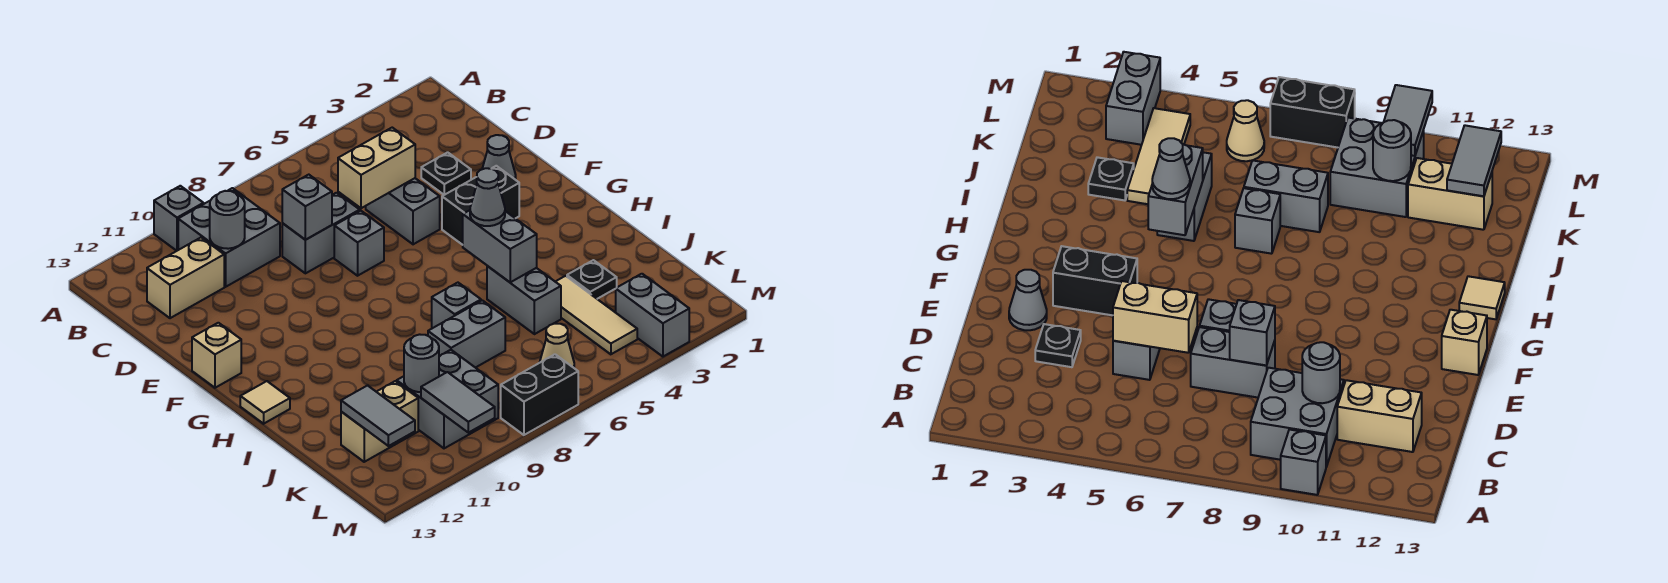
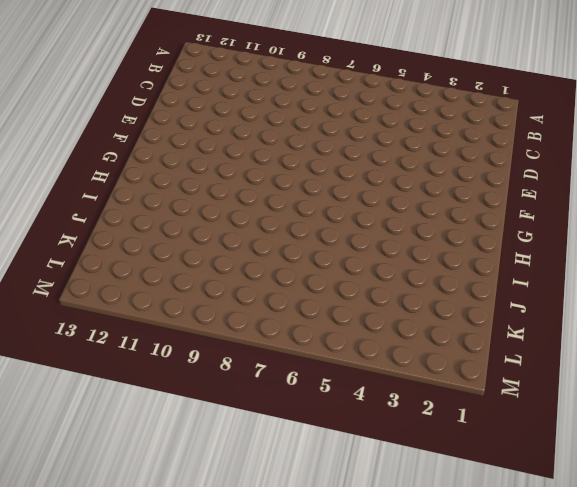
none -> grey 1x1 brick [154,186,203,251]
none -> grey 2x2 brick [178,188,280,287]
none -> tan 1x2 brick [147,238,224,318]

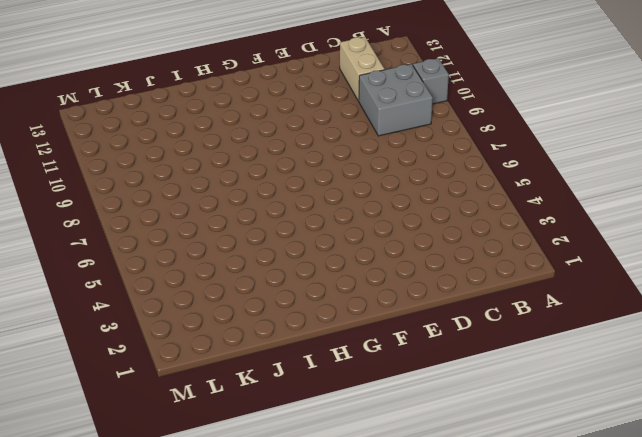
none -> black 1x1 plate [421,152,471,195]
none -> grey 1x2 brick [366,178,440,244]
none -> grey 1x2 brick [282,193,360,273]

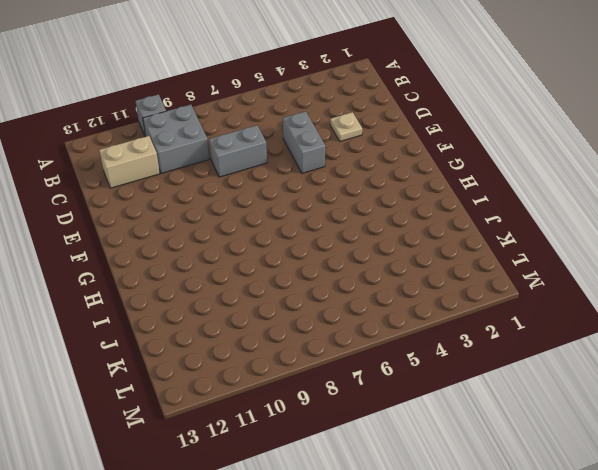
tan 1x1 plate [330,112,362,141] -> black 1x1 plate [421,152,471,195]
none -> grey 1x1 cone [482,135,516,180]
none -> grey 1x1 brick [334,211,384,276]
none -> black 1x2 brick [442,166,519,245]

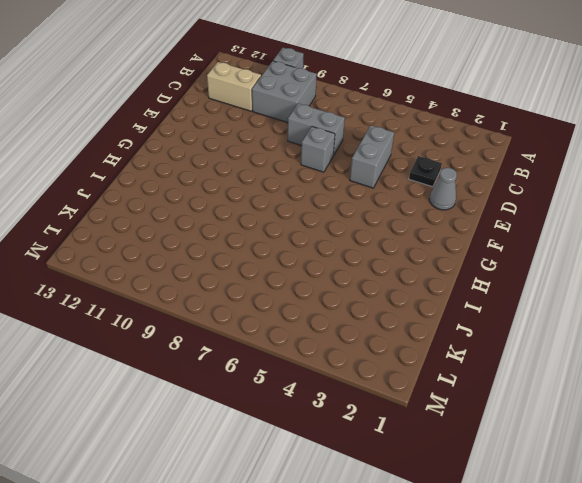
none -> black 1x2 brick [442,166,519,245]
none -> tan 1x1 brick [192,323,241,388]
none -> tan 1x1 tile [240,381,290,424]

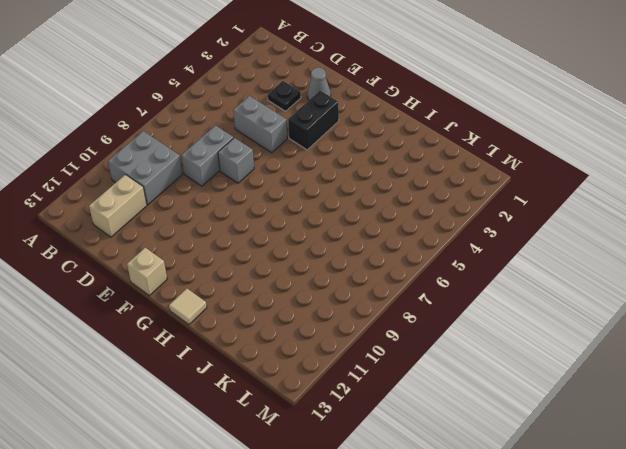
none -> grey 1x1 brick [154,186,203,251]
none -> grey 1x2 brick [487,266,561,334]
none -> grey 1x1 brick [432,283,481,328]

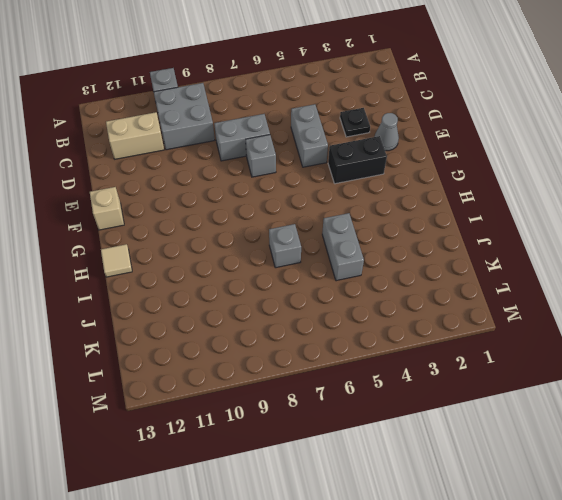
none -> black 1x1 plate [567,260,617,299]
none -> tan 1x3 tile [555,276,637,354]
none -> grey 1x2 brick [428,300,505,368]

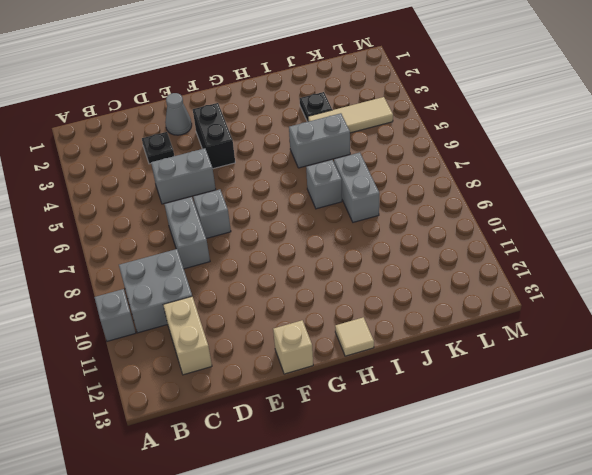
none -> grey 2x2 brick [397,350,498,448]
none -> tan 1x2 brick [341,381,418,462]
none -> grey 1x2 brick [616,274,689,357]

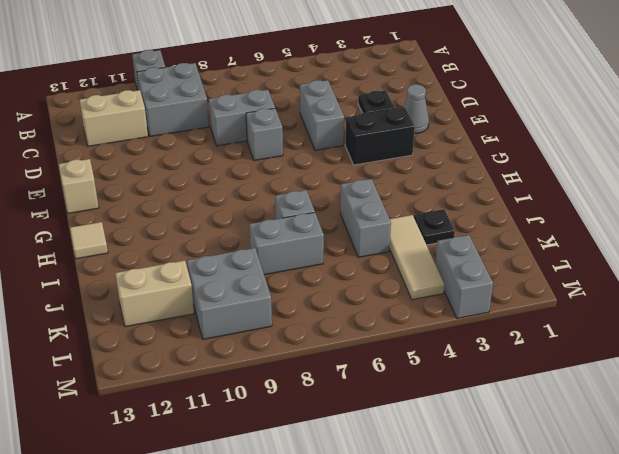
none -> tan 1x1 cone [540,324,574,368]
none -> black 1x2 brick [501,354,578,435]
none -> grey 1x1 round brick [210,191,245,249]

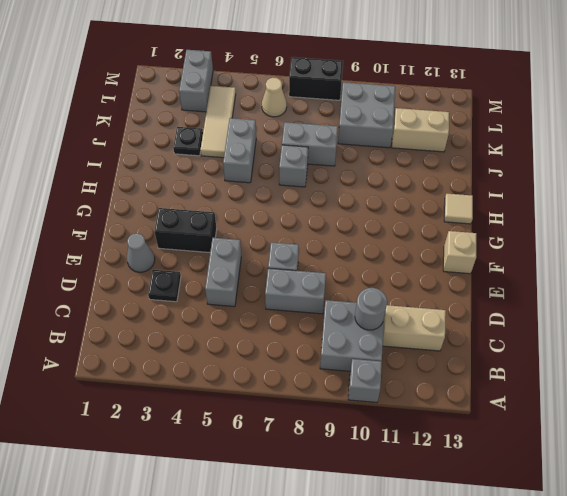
none -> tan 1x2 brick [338,128,415,208]
none -> grey 1x1 brick [282,175,332,240]
none -> grey 1x2 brick [463,210,537,282]

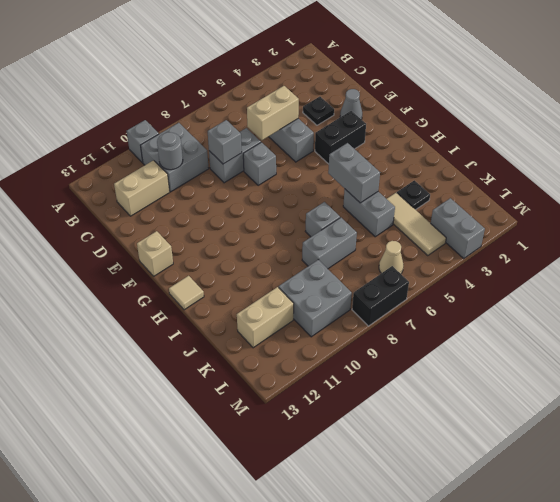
none -> grey 1x1 round brick [404,334,439,392]
none -> grey 1x2 tile [341,386,415,446]
none -> grey 1x2 tile [421,372,495,433]

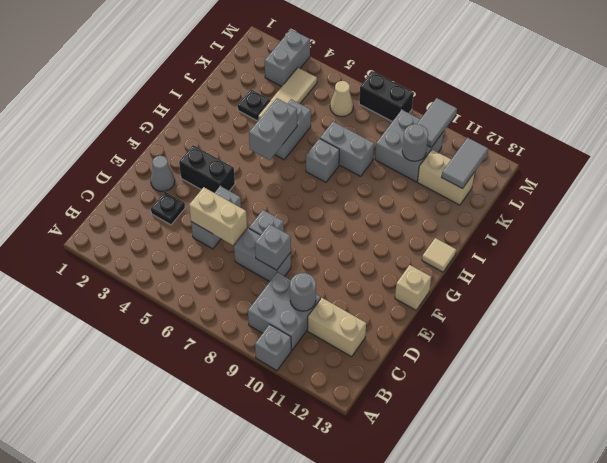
none -> grey 1x1 cone [470,168,505,226]

